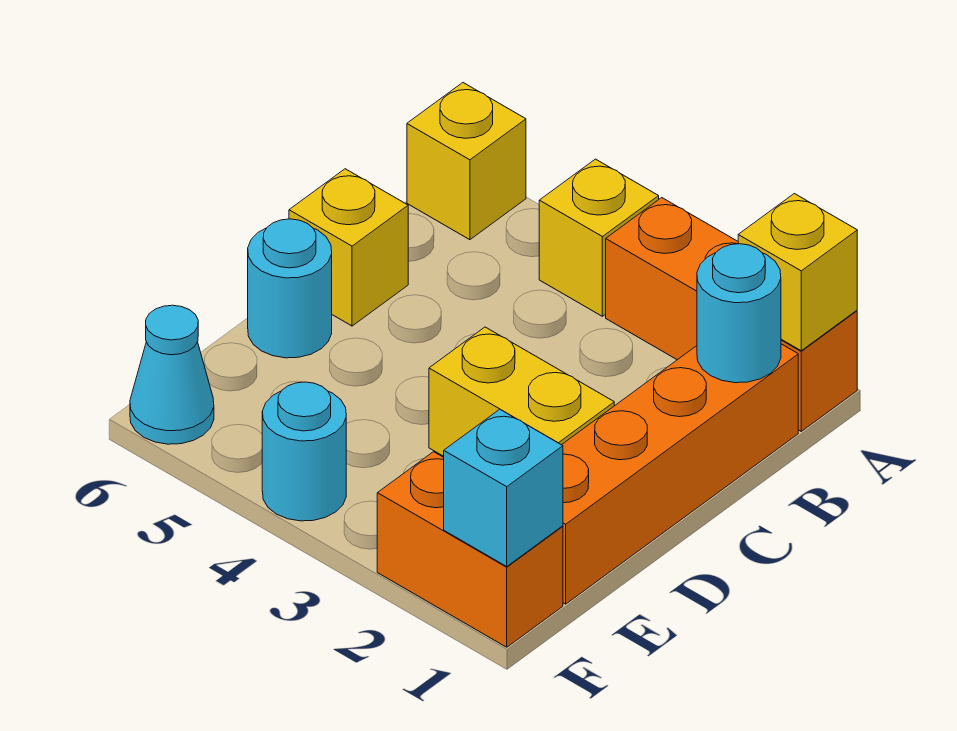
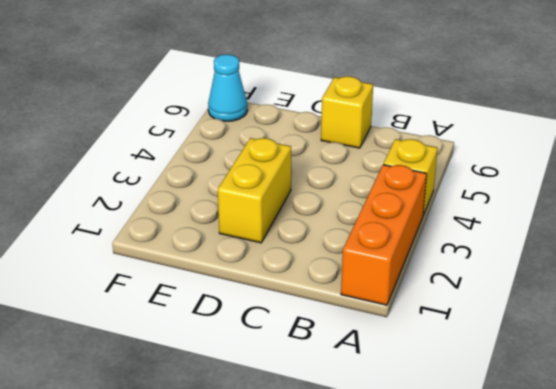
none -> yellow 1x1 brick [407,83,526,240]
none -> orange 1x4 brick [562,344,798,604]
none -> cyan 1x1 round brick [248,219,332,358]

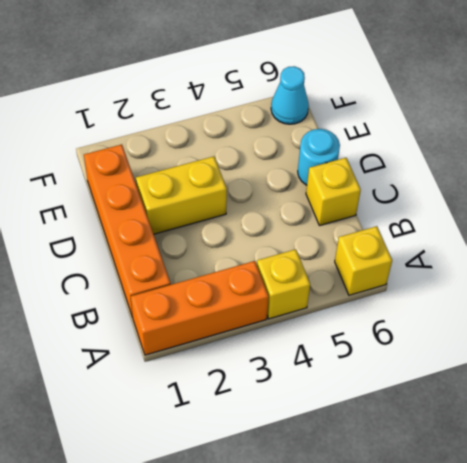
none -> orange 1x2 brick [377,452,563,647]
none -> cyan 1x1 round brick [262,382,346,521]
none -> yellow 1x1 brick [738,194,857,351]

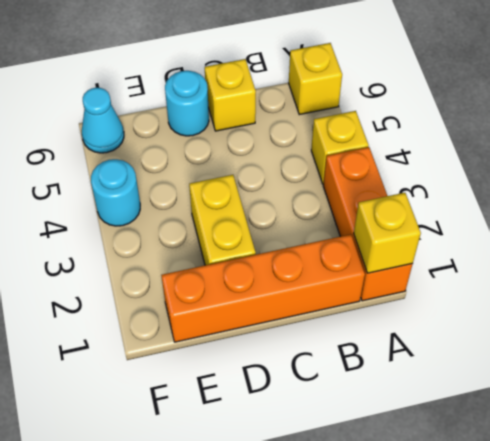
none -> orange 1x2 brick [377,452,563,647]
none -> cyan 1x1 round brick [697,244,781,383]
none -> cyan 1x1 brick [444,409,563,566]

